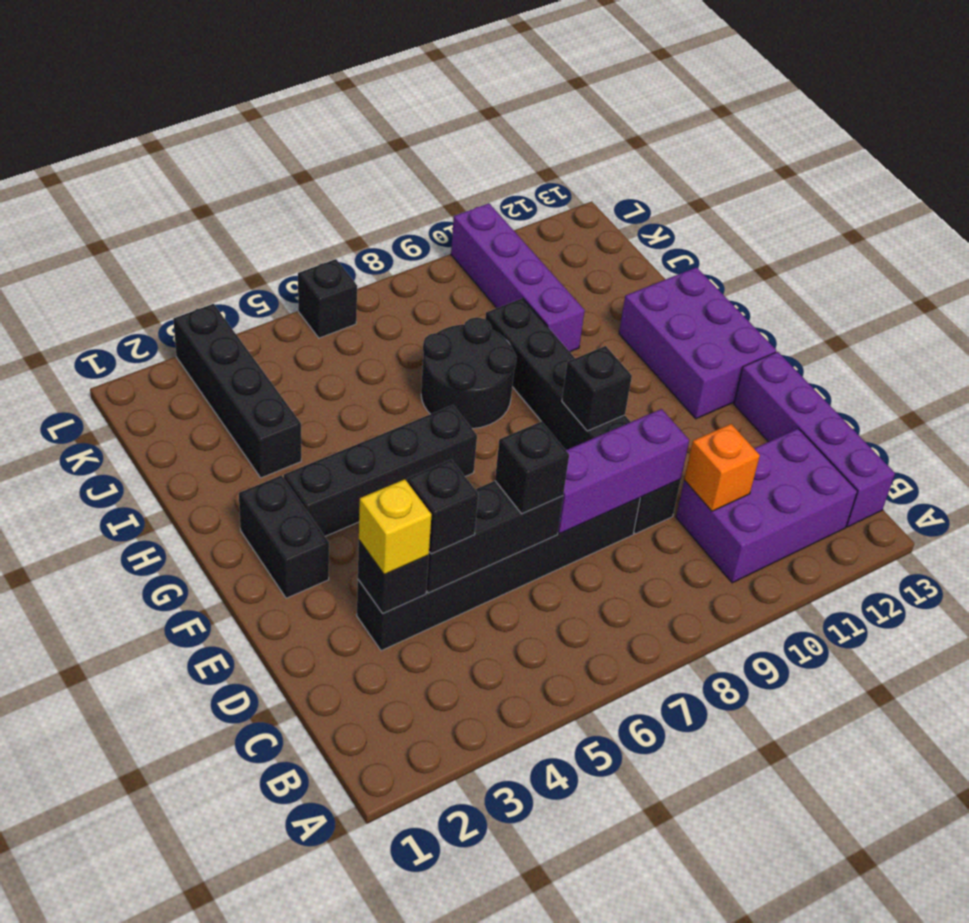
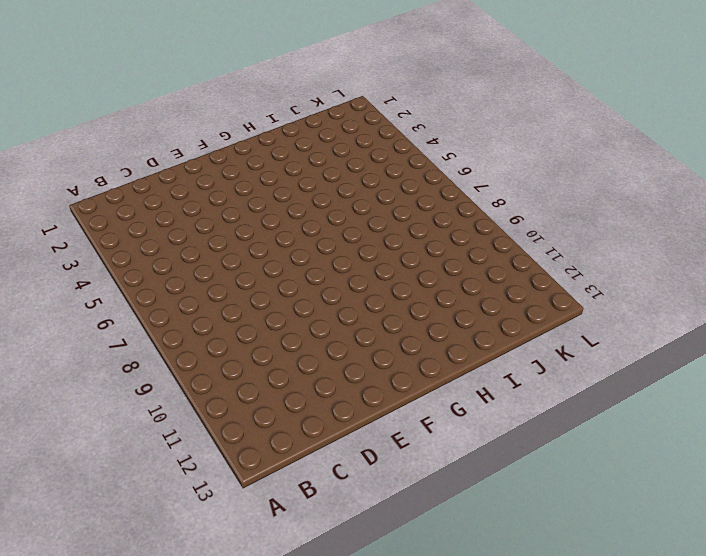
none -> purple 2x3 brick [676,429,857,583]
none -> purple 1x4 brick [734,352,895,527]
none -> black 1x6 brick [357,498,640,651]

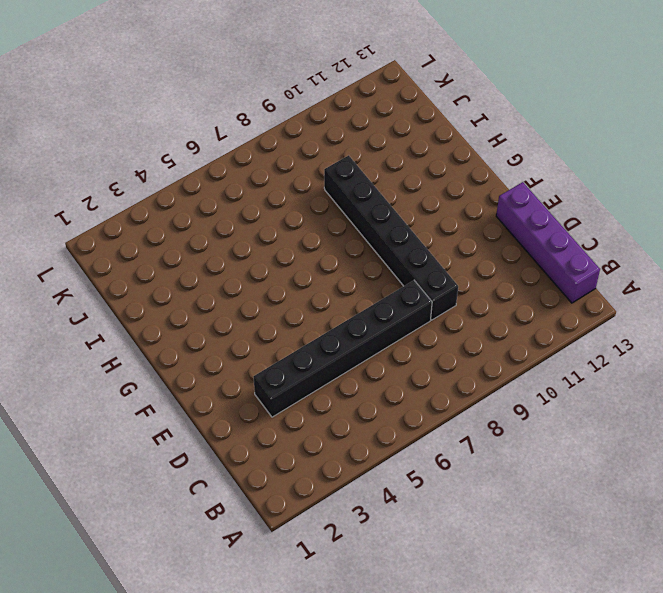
none -> purple 2x3 brick [676,429,857,583]
none -> black 1x2 brick [239,475,329,598]
none -> purple 2x3 brick [619,267,776,419]

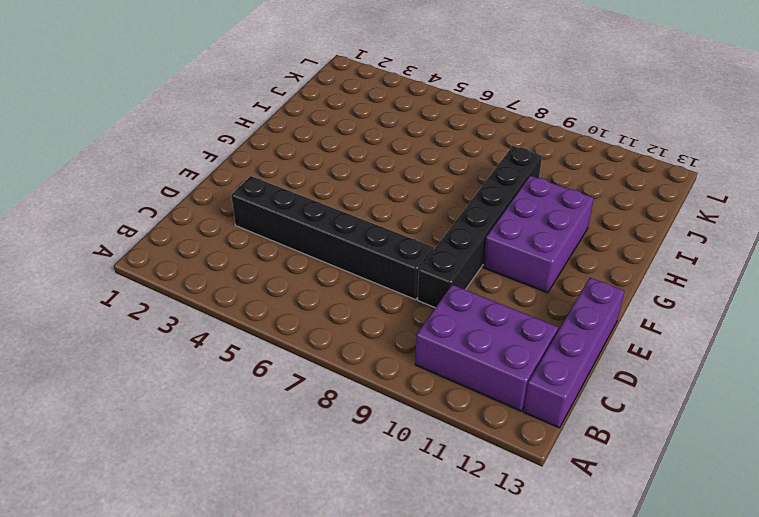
purple 2x3 brick [483,176,594,293] -> purple 2x3 brick moved to [619,267,776,419]
none -> black 1x2 brick [239,475,329,598]
none -> black 1x4 brick [284,405,477,536]
none -> black 2x2 round brick [421,318,517,428]

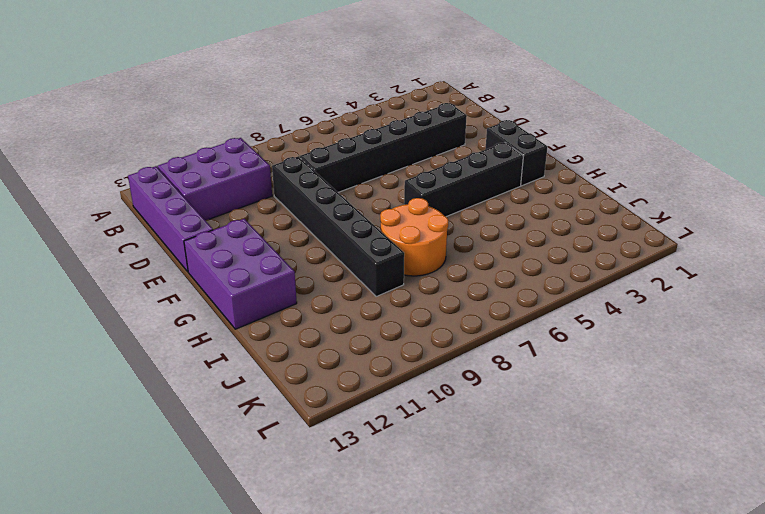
orange 2x2 round brick [380,198,448,276] -> black 2x2 round brick [421,318,517,428]
none -> black 1x4 brick [173,304,301,478]
none -> purple 1x4 brick [451,203,585,352]
none -> black 1x1 brick [298,259,357,338]

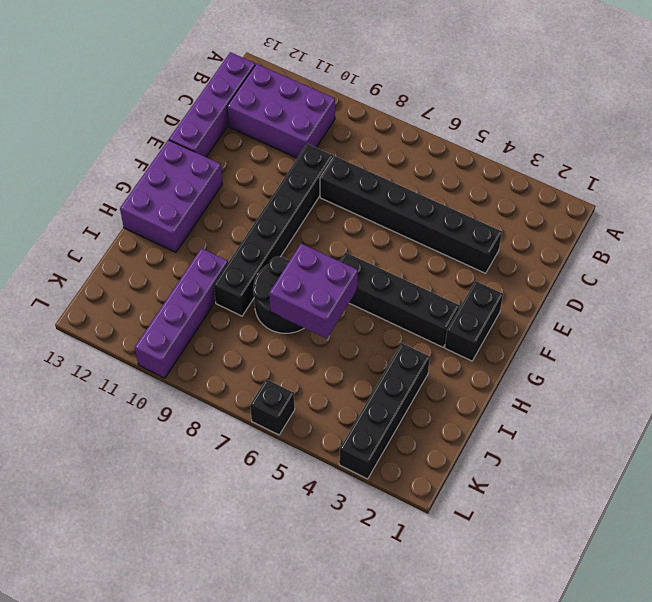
purple 2x2 brick [269,244,358,339] -> none
none -> orange 1x1 brick [684,424,760,511]
none -> black 1x1 brick [358,540,429,613]
none -> black 1x3 brick [426,481,563,593]

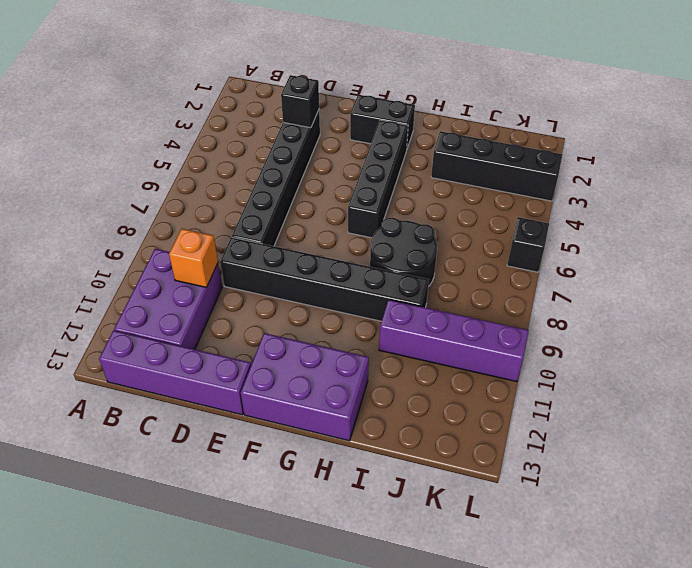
none -> black 1x3 brick [426,481,563,593]
none -> purple 1x3 brick [558,409,689,534]
none -> black 1x1 brick [562,346,632,431]

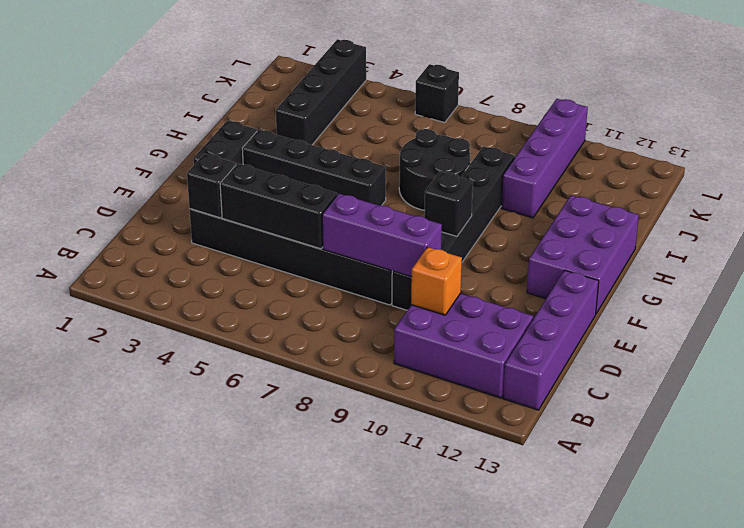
none -> yellow 1x1 brick [359,479,432,575]
none -> black 1x1 brick [407,460,478,554]
none -> black 1x1 brick [495,421,569,514]

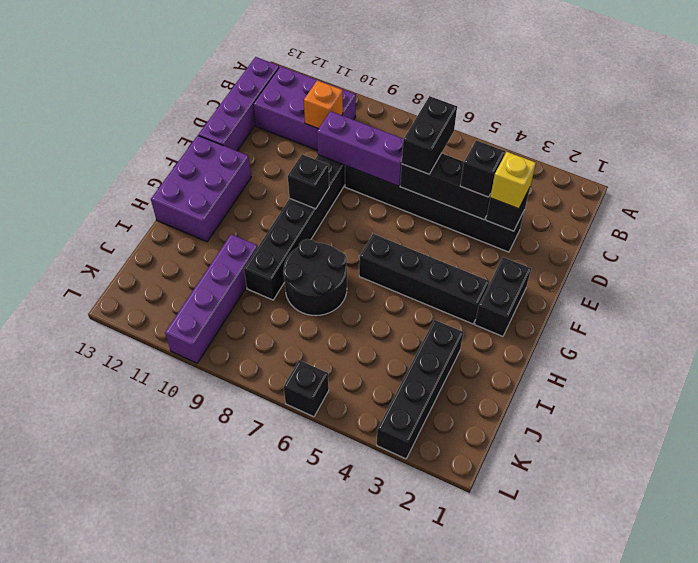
black 1x2 brick [402,96,457,174] -> black 1x1 brick [495,421,569,514]

